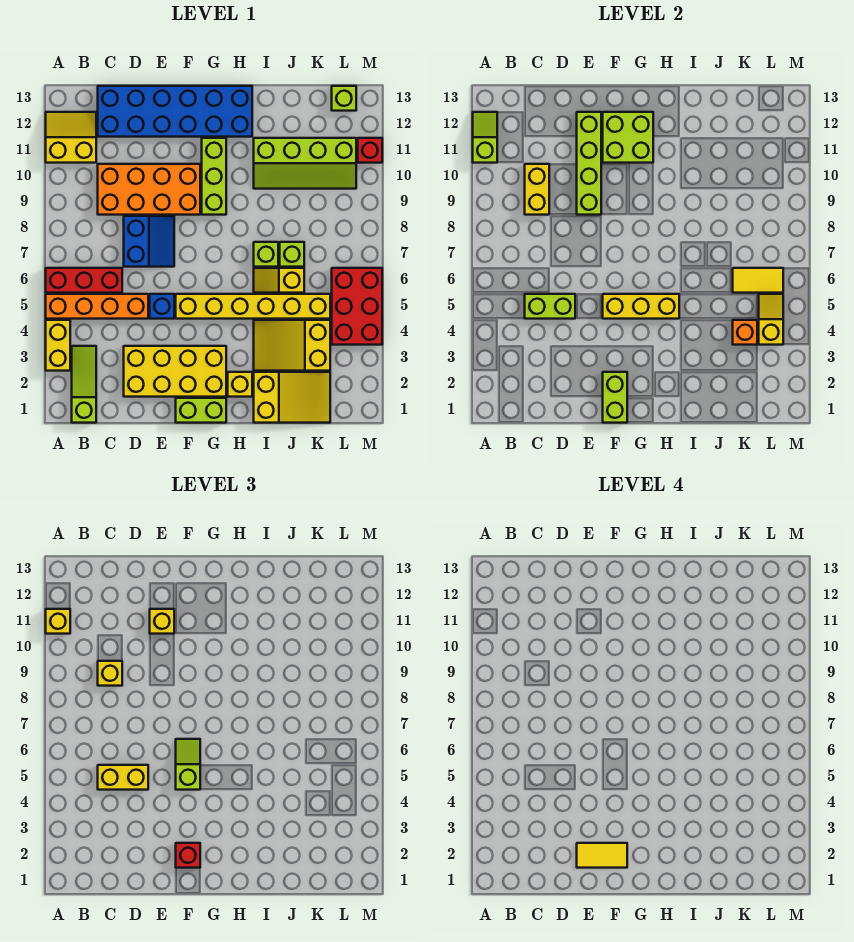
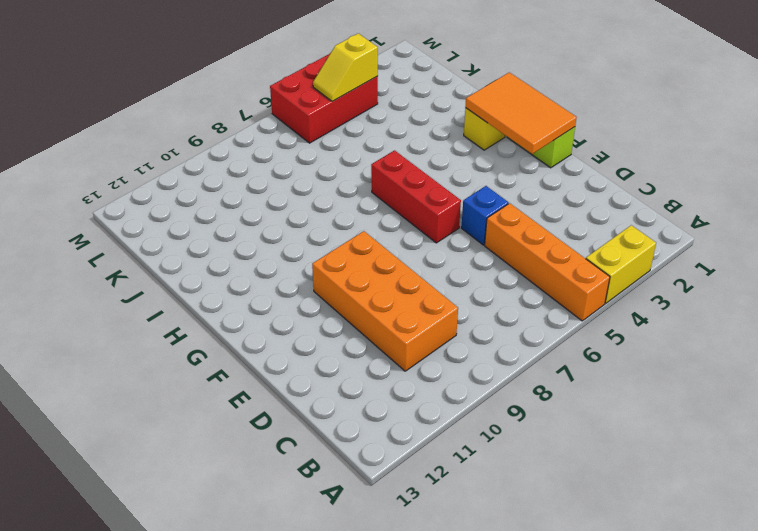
orange 2x3 tile [465,72,577,154] -> lime 1x2 brick [603,372,627,423]
red 1x3 brick [371,150,461,243] -> red 1x3 brick moved to [46,268,122,293]
none -> yellow 2x2 slope [46,112,96,163]
none -> lime 1x3 slope [72,346,96,423]
none -> blue 2x6 brick [98,86,252,137]
none -> yellow 2x4 brick [124,346,226,397]

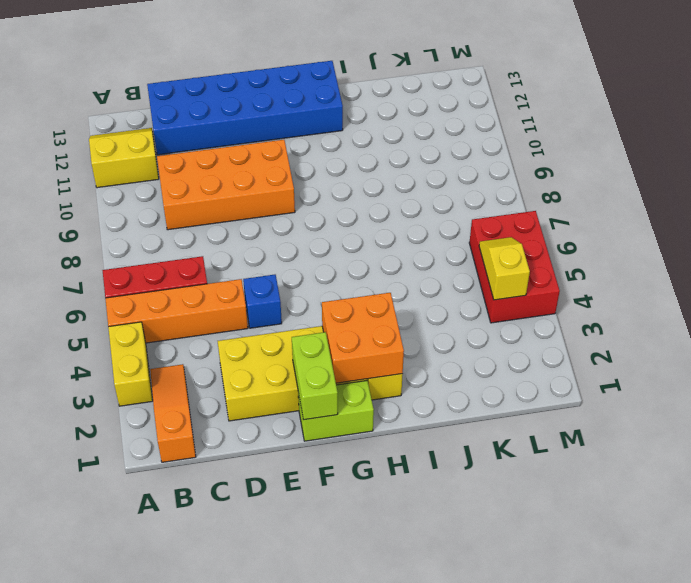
orange 1x3 slope [150,364,196,462] -> lime 1x3 slope [72,346,96,423]
orange 2x2 brick [322,293,404,383] -> none
none -> blue 2x2 slope [124,216,174,267]
none -> yellow 1x6 brick [176,294,330,319]
none -> lime 1x3 brick [202,138,226,215]
none -> yellow 2x3 slope [254,372,330,423]

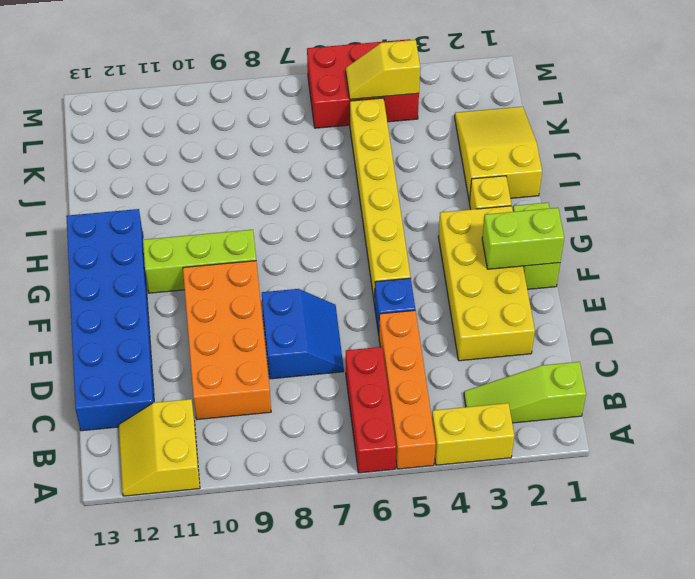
blue 2x2 slope [262,289,344,379] -> blue 2x2 slope turned to [124,216,174,267]
none -> yellow 2x3 slope [254,320,330,371]
none -> yellow 1x2 slope [254,268,304,293]
none -> lime 1x1 brick [254,242,278,267]
none -> lime 2x4 slope [254,138,356,189]

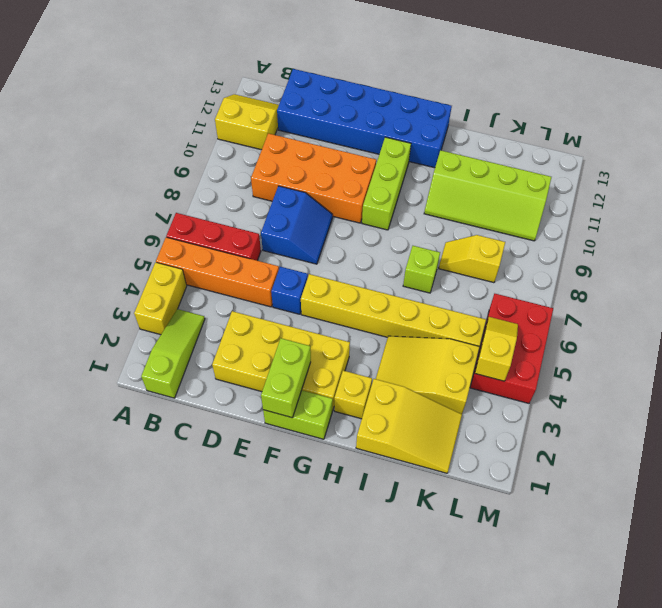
yellow 1x2 slope [439,235,505,283] -> yellow 1x2 slope moved to [254,268,304,293]
none -> lime 1x1 brick [280,242,304,267]
none -> lime 1x1 brick [332,86,356,111]
none -> red 1x1 brick [358,138,382,163]
none -> lime 1x2 slope [473,112,497,163]

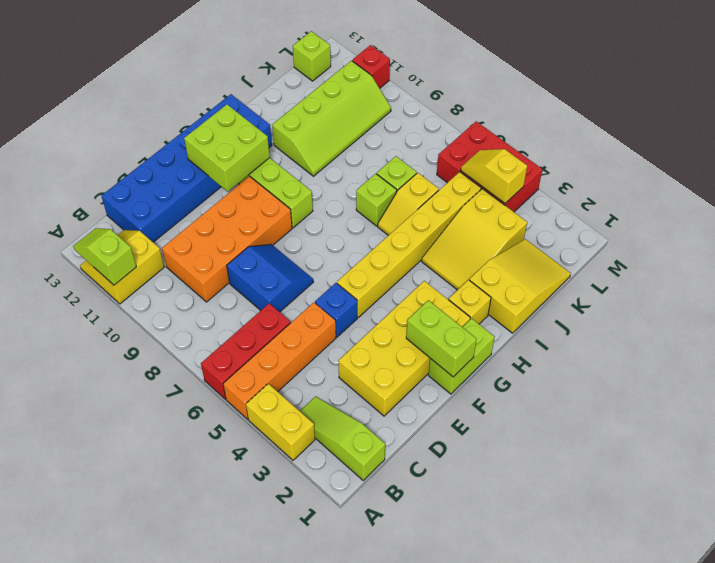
none -> lime 1x2 brick [525,294,575,319]
none -> yellow 1x2 brick [525,164,549,215]
none -> lime 1x4 brick [577,112,601,215]
none -> yellow 1x3 brick [603,294,679,319]

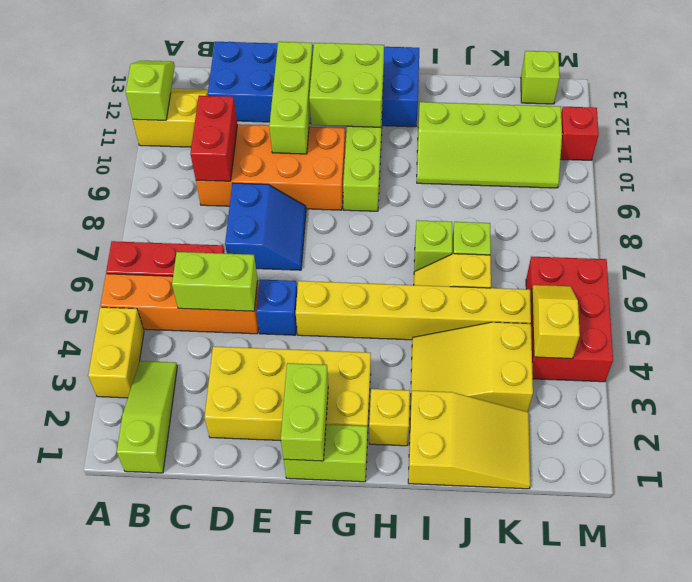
red 1x2 brick [190,96,237,181] -> yellow 1x2 brick [525,164,549,215]
lime 1x3 brick [269,42,313,154] -> lime 1x4 brick [577,112,601,215]
none -> yellow 1x3 brick [603,294,679,319]
none -> orange 1x1 brick [733,320,757,345]
none -> yellow 1x2 tile [733,268,783,293]
none -> yellow 1x1 brick [46,609,70,634]

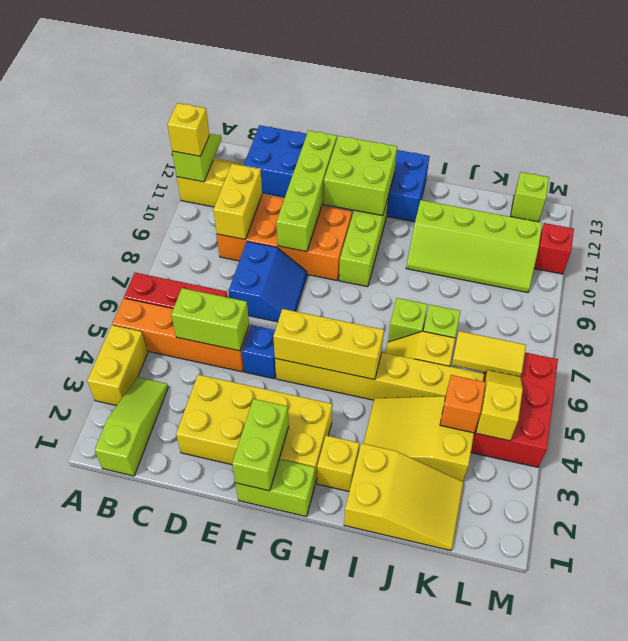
none -> yellow 1x2 brick [98,765,148,790]
none -> yellow 1x1 brick [98,661,122,686]
none -> yellow 1x1 brick [150,609,174,634]
none -> red 1x1 brick [176,843,200,868]

